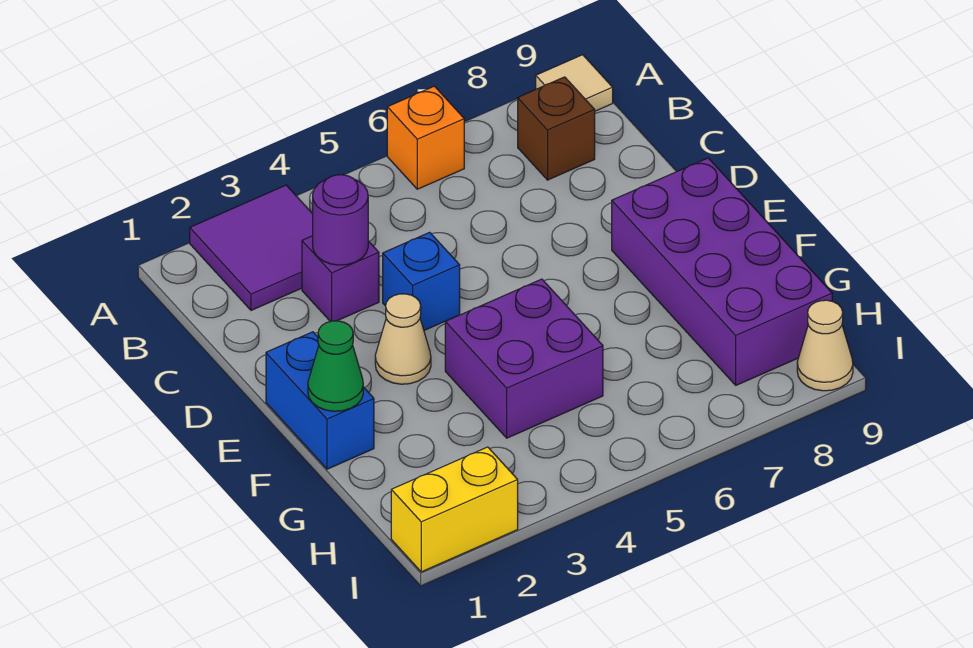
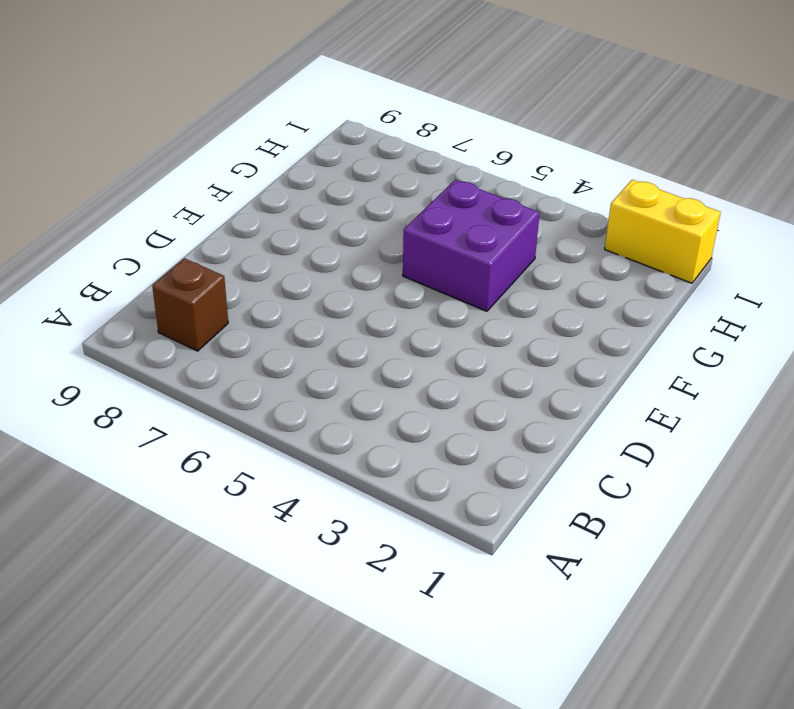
none -> purple 2x2 tile [190,185,313,310]
none -> orange 1x1 brick [387,86,464,189]
none -> tan 1x1 tile [536,55,613,111]

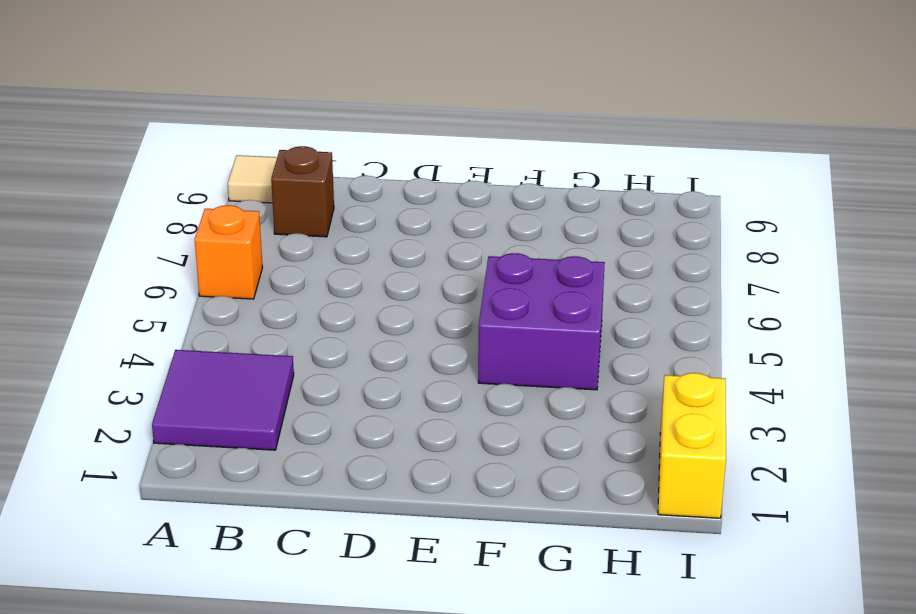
none -> purple 1x1 brick [302,236,379,322]
none -> blue 1x1 brick [383,232,460,330]
none -> blue 1x2 brick [266,332,374,469]

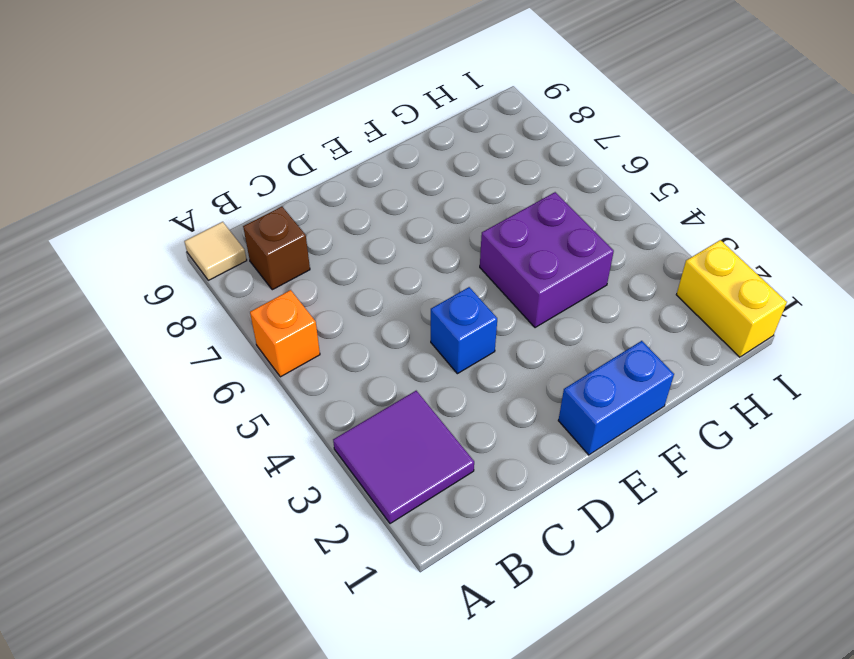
none -> purple 1x1 brick [302,236,379,322]
none -> tan 1x1 cone [375,294,431,384]
none -> purple 2x4 brick [612,158,832,385]

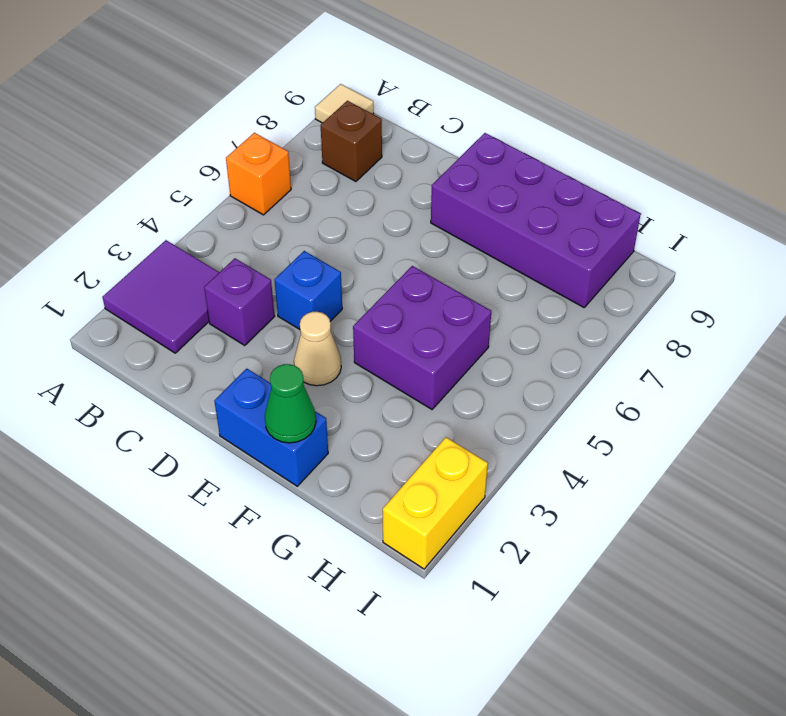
none -> tan 1x1 cone [797,300,853,391]
none -> purple 1x1 round brick [313,175,368,265]

